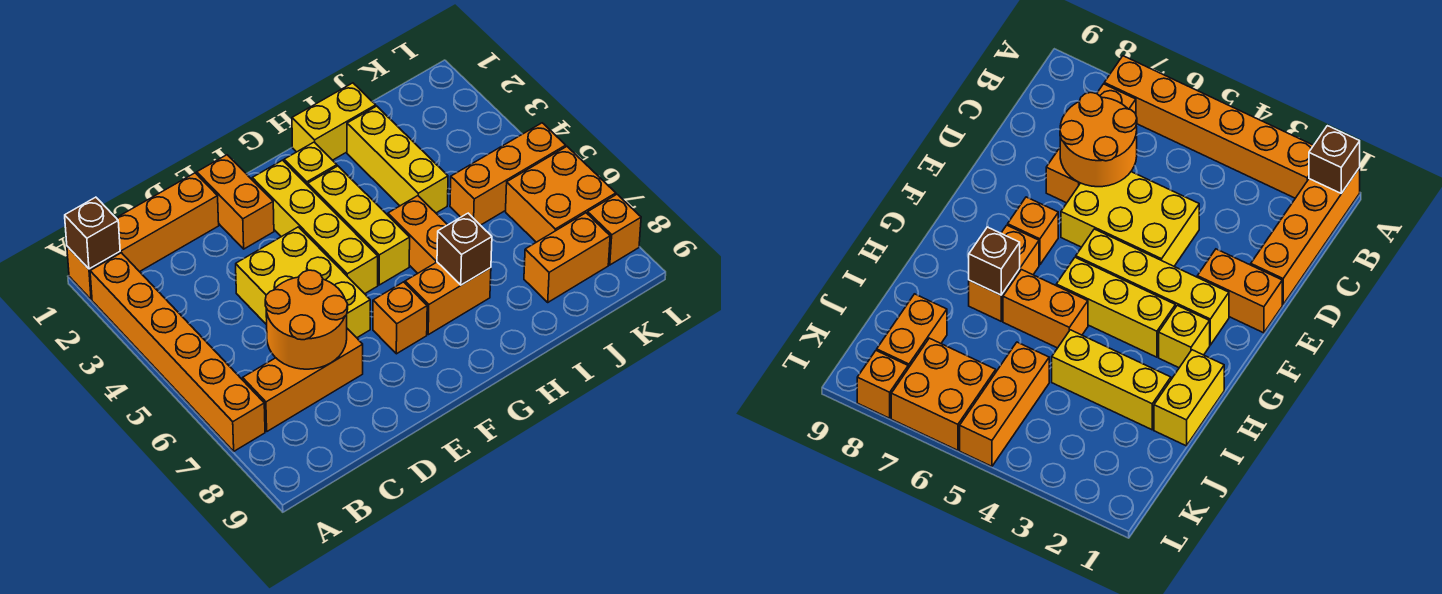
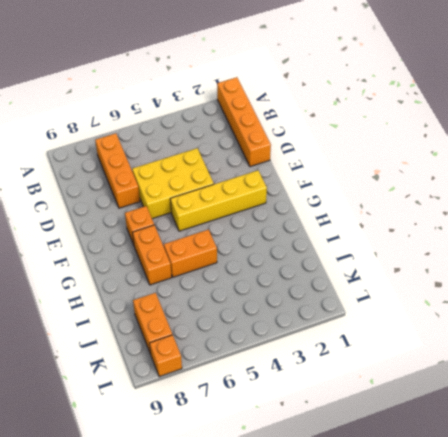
none -> orange 1x6 brick [90,253,265,451]
none -> orange 1x2 brick [197,155,274,249]
none -> yellow 1x1 brick [284,142,337,185]

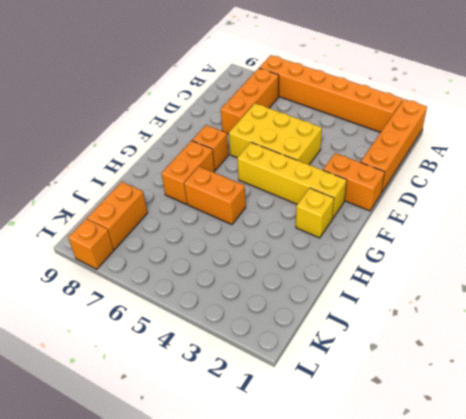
none -> yellow 1x3 brick [308,166,410,285]
none -> yellow 1x2 brick [292,83,376,160]
none -> yellow 1x3 brick [347,106,448,213]

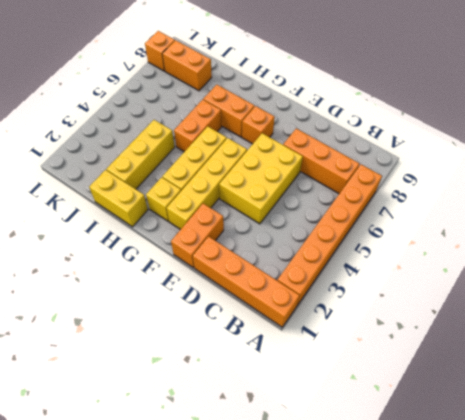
none -> orange 1x3 brick [450,123,566,225]
none -> orange 2x2 brick [506,147,616,242]
none -> brown 1x1 brick [65,197,120,269]

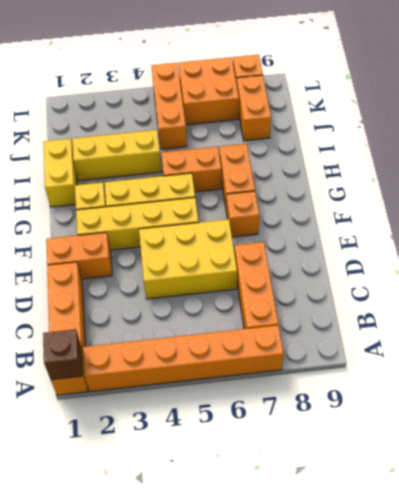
none -> orange 2x2 round brick [265,270,348,369]
none -> brown 1x1 brick [437,213,492,285]

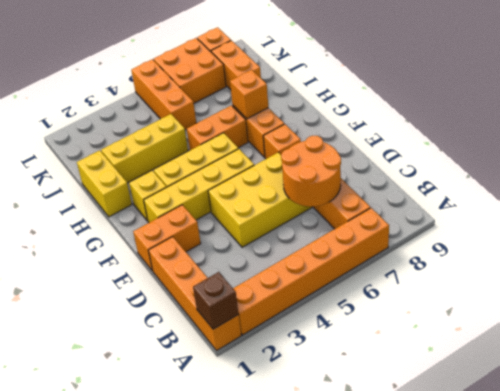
orange 1x1 brick [230,70,268,119] -> brown 1x1 brick [437,213,492,285]

